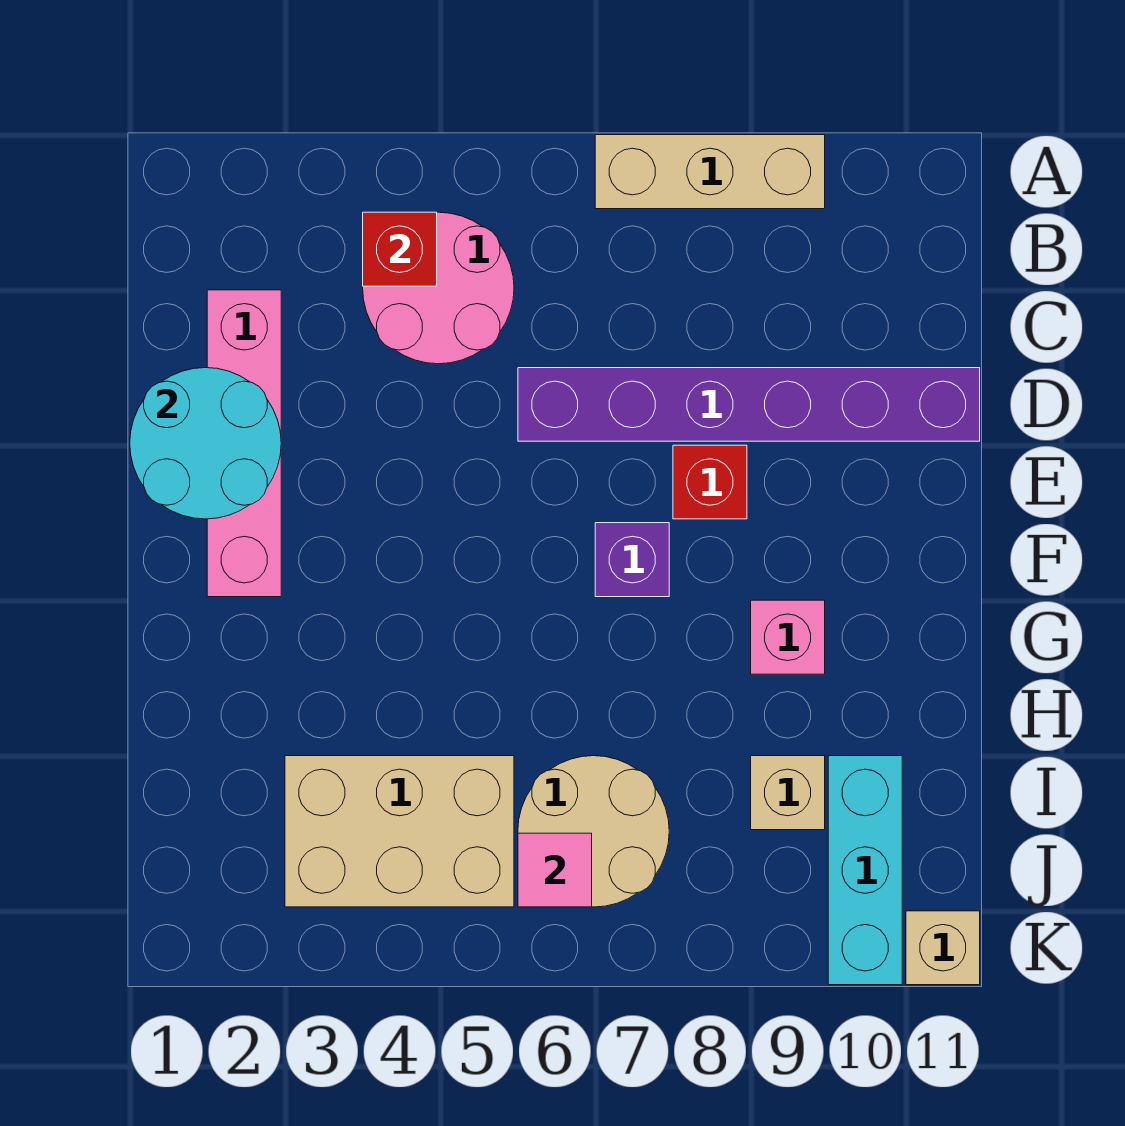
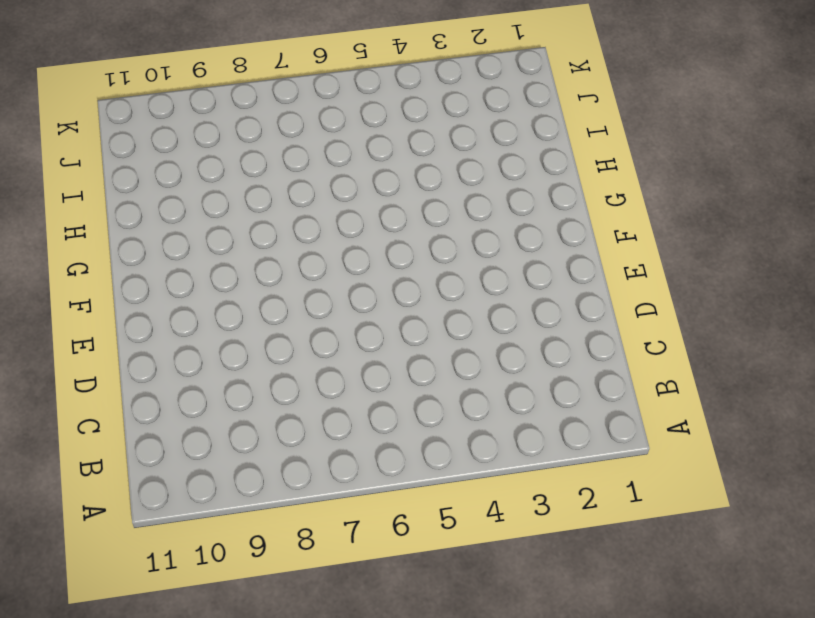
none -> tan 1x3 brick [595,135,825,209]
none -> pink 2x2 round brick [363,212,514,364]
none -> pink 1x4 brick [207,290,281,597]

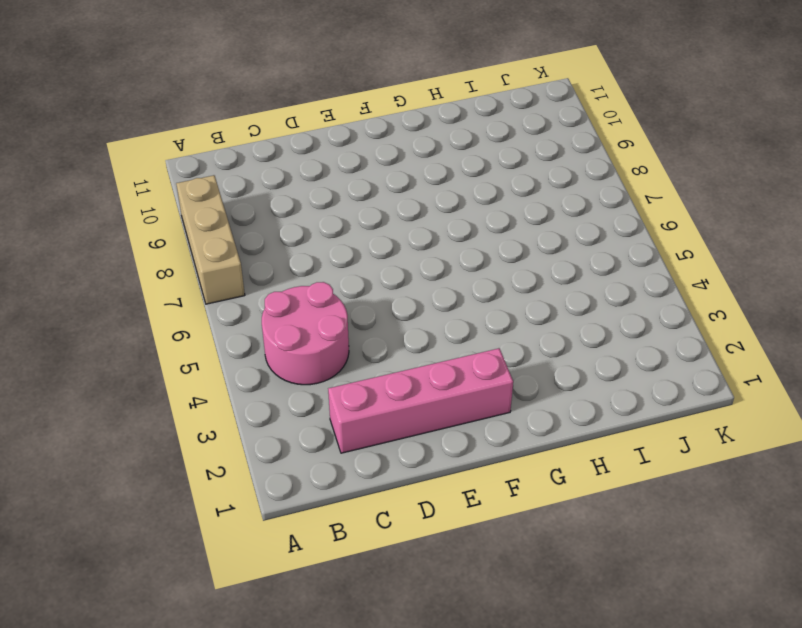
none -> purple 1x6 brick [518,368,980,441]
none -> red 1x1 brick [673,445,747,519]
none -> purple 1x1 brick [595,523,669,597]

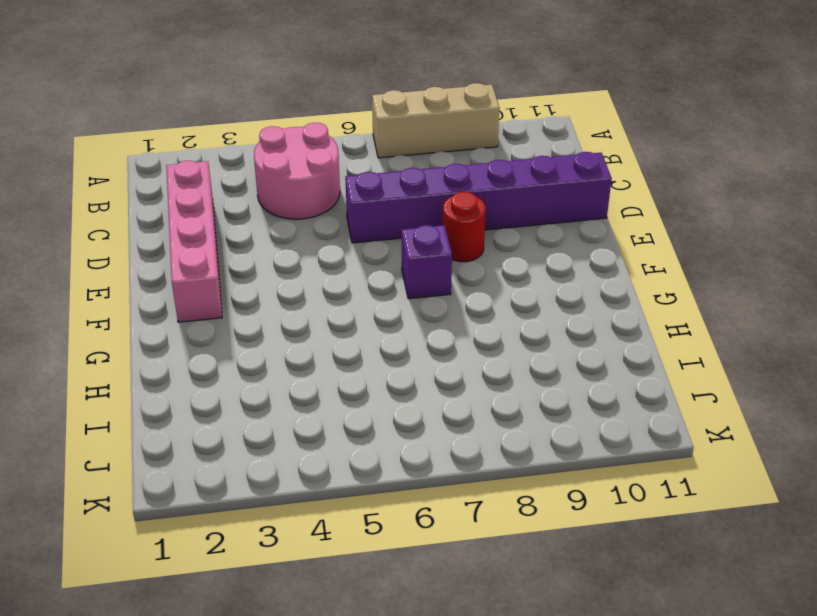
red 1x1 round brick [443,192,486,262] -> red 1x1 brick [673,445,747,519]
none -> pink 1x1 brick [751,600,825,674]
none -> tan 2x3 brick [285,756,514,907]
none -> tan 2x2 round brick [518,756,669,907]

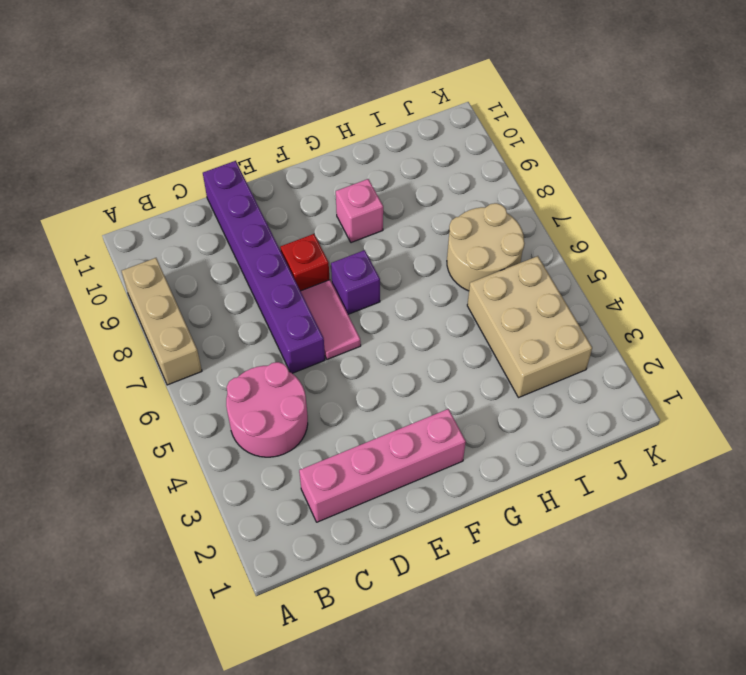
pink 1x2 tile [301,280,361,359] -> none
none -> tan 1x1 brick [751,756,825,830]
none -> cyan 1x3 brick [828,756,902,985]
none -> tan 1x1 brick [906,911,980,985]

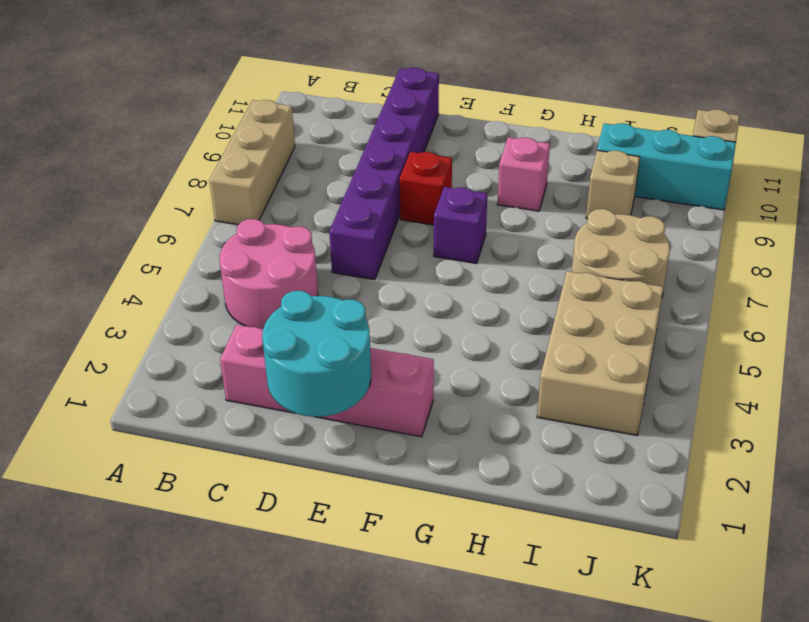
none -> red 1x1 brick [363,212,437,286]
none -> pink 1x1 tile [518,833,592,907]

